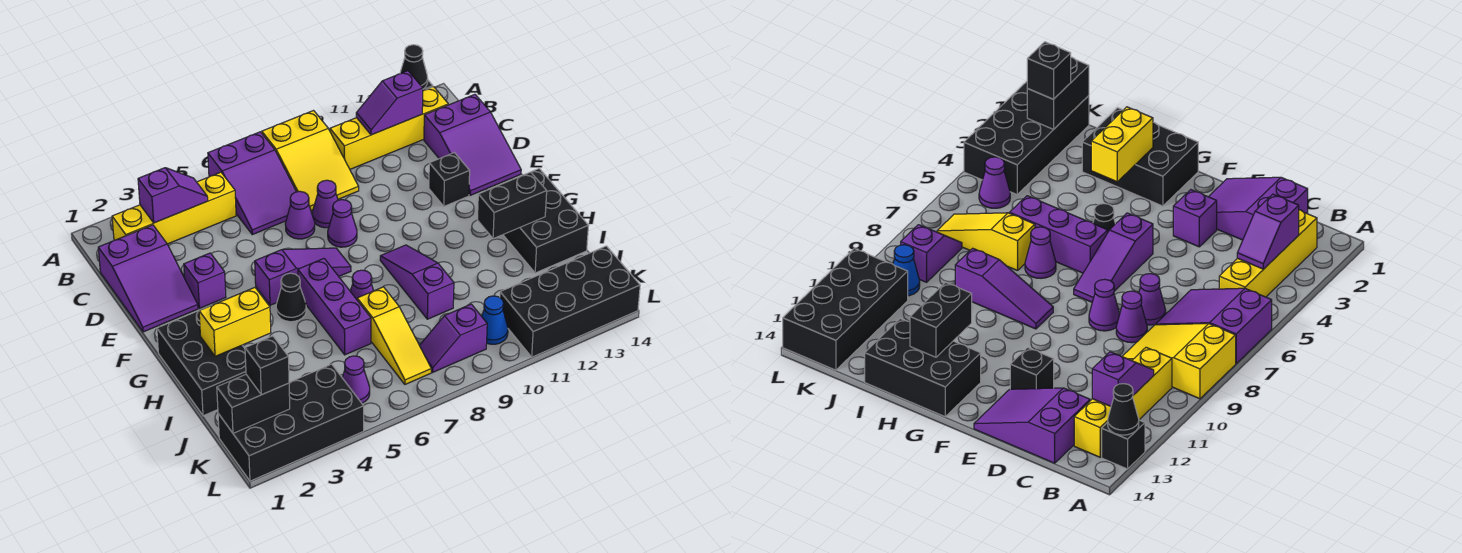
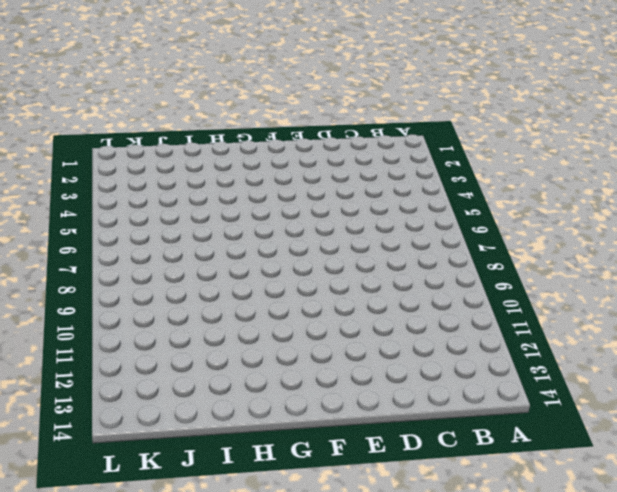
none -> purple 2x3 slope [208,132,296,235]
none -> yellow 2x3 slope [262,111,359,210]
none -> black 1x1 brick [1102,420,1145,469]
none -> yellow 1x4 brick [112,172,236,244]

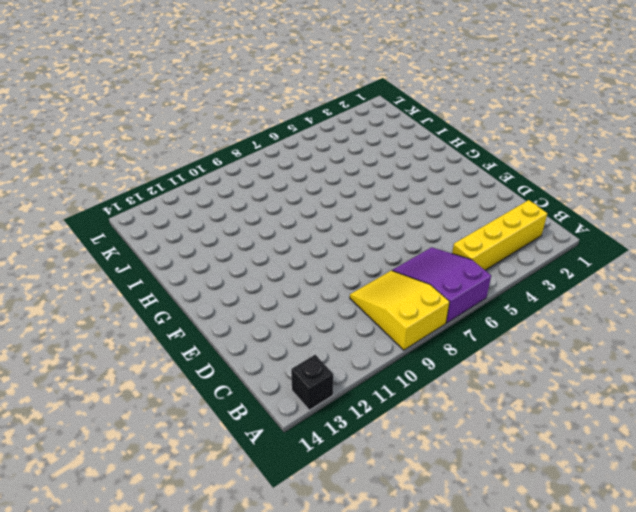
none -> yellow 1x4 brick [330,87,448,169]
none -> purple 2x3 slope [98,225,198,332]
none -> purple 2x3 slope [424,94,521,195]
none -> purple 1x1 cone [285,191,315,239]

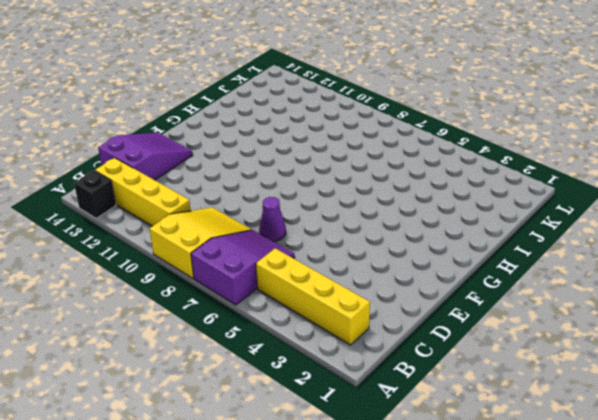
none -> purple 2x3 slope [98,225,198,332]
none -> purple 1x1 cone [312,180,338,228]
none -> purple 1x1 brick [184,253,226,308]
none -> purple 1x1 cone [328,200,357,247]

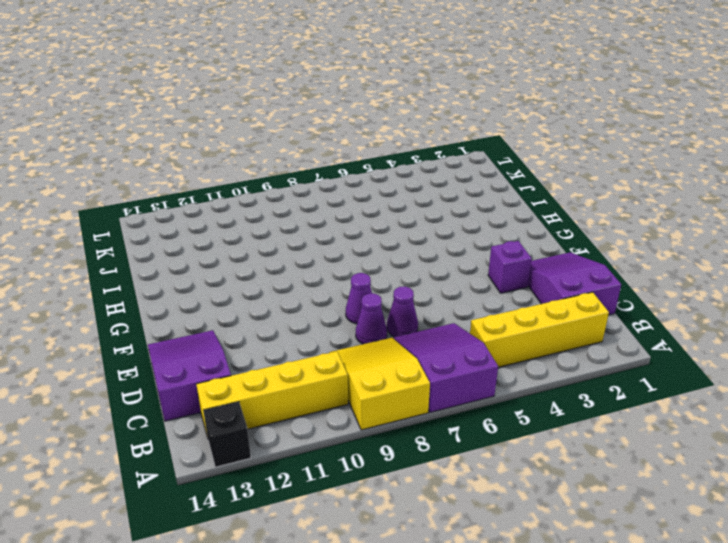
none -> black 1x1 brick [429,153,470,206]
none -> purple 1x3 slope [255,248,351,305]
none -> black 2x3 brick [157,311,246,416]
none -> black 1x1 cone [276,273,306,322]

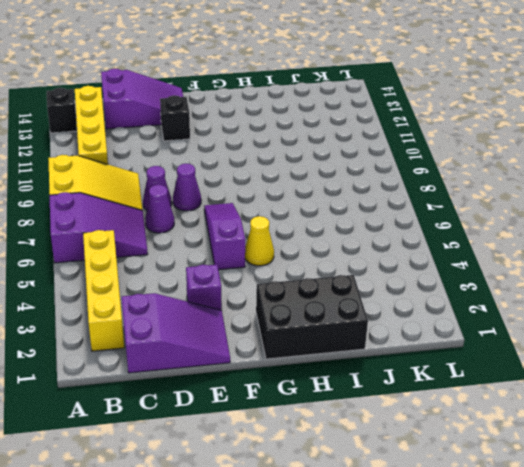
yellow 1x1 cone [245,216,274,266] -> black 1x1 cone [276,273,306,322]
none -> purple 1x3 brick [298,259,371,355]
none -> purple 1x3 slope [380,245,454,319]
none -> black 2x3 brick [503,169,589,273]
none -> purple 1x1 cone [350,270,374,299]

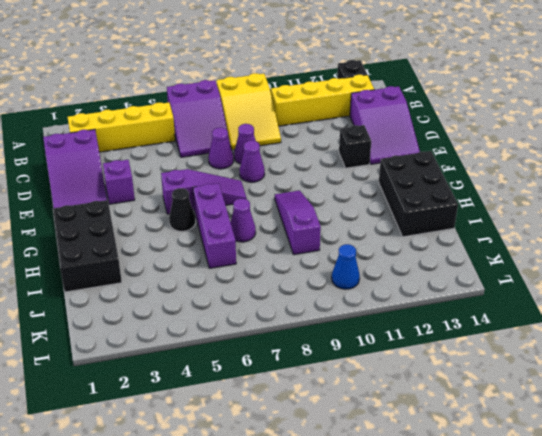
none -> yellow 1x3 slope [357,287,431,384]
none -> black 2x4 brick [218,364,364,481]
none -> purple 1x1 cone [342,356,370,403]
none -> purple 1x2 slope [419,304,487,372]

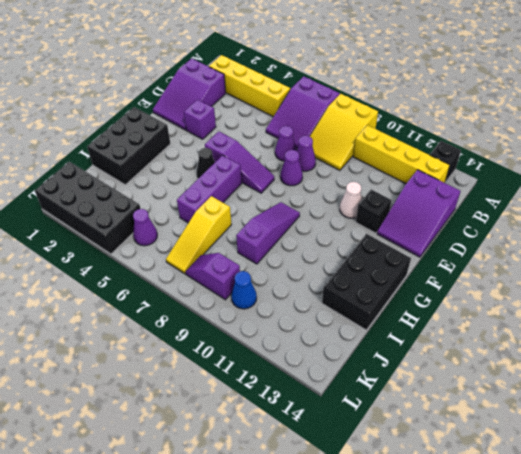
white 1x1 cone [340,182,362,218] -> none
none -> purple 1x1 cone [350,270,374,299]
none -> black 2x4 brick [500,246,640,357]
none -> black 1x1 cone [400,45,428,89]
none -> purple 1x2 slope [138,168,208,223]

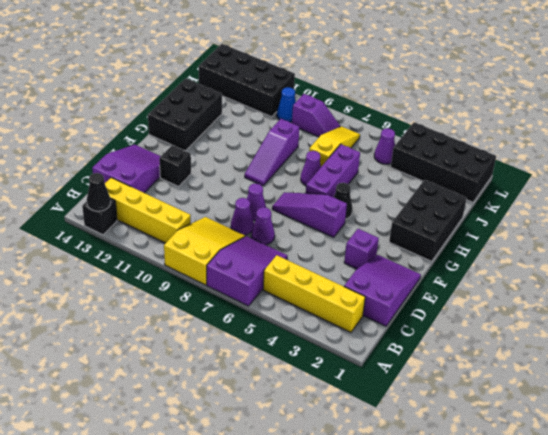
none -> purple 1x2 slope [138,168,208,223]
none -> purple 1x2 slope [356,71,423,135]
none -> yellow 1x2 brick [199,288,271,356]
none -> black 1x2 brick [477,172,547,239]

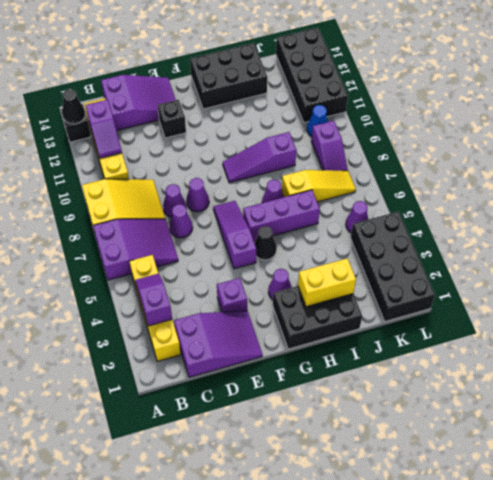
purple 1x1 cone [268,269,292,300] -> none
yellow 1x2 brick [298,258,356,307] -> yellow 1x2 brick turned to [199,288,271,356]
none -> black 1x2 brick [477,172,547,239]
none -> black 1x2 brick [217,375,290,433]
none -> black 1x1 brick [245,336,289,395]

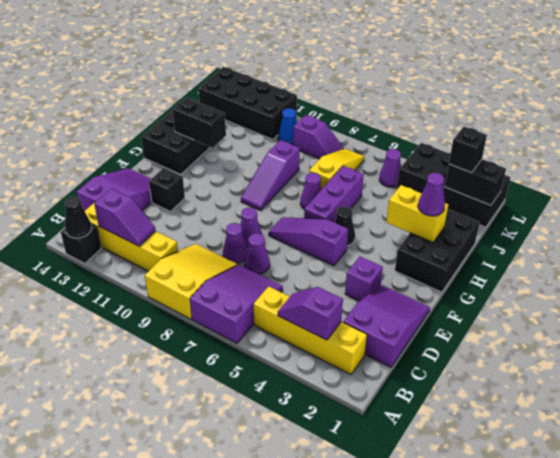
purple 1x1 cone [418,173,445,216] -> none

